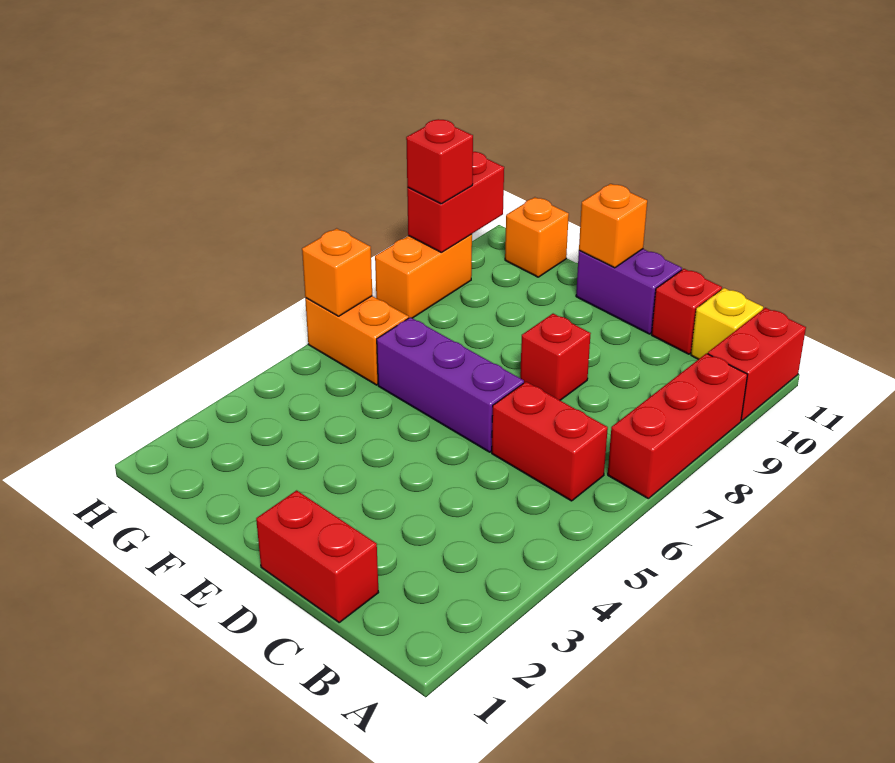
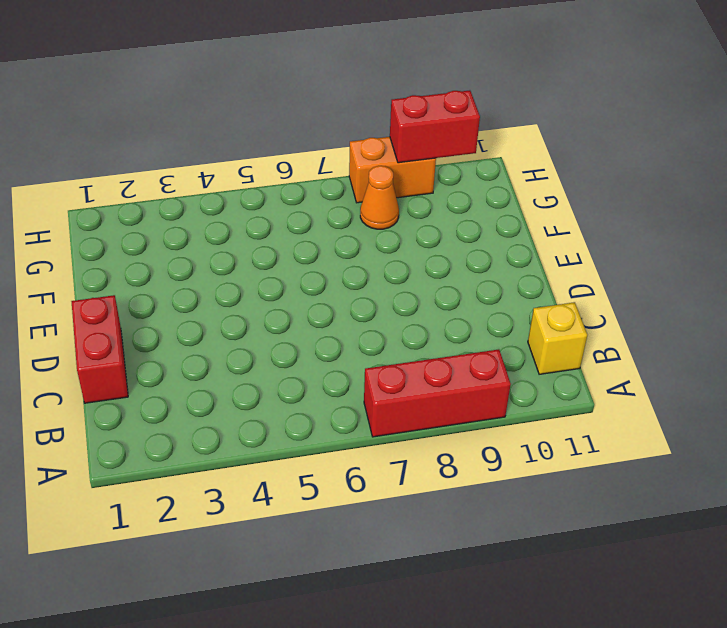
orange 1x1 cone [360,166,399,229] -> none
none -> red 1x2 brick [708,308,806,421]
none -> red 1x2 brick [492,382,608,501]
none -> red 1x1 brick [652,269,722,354]

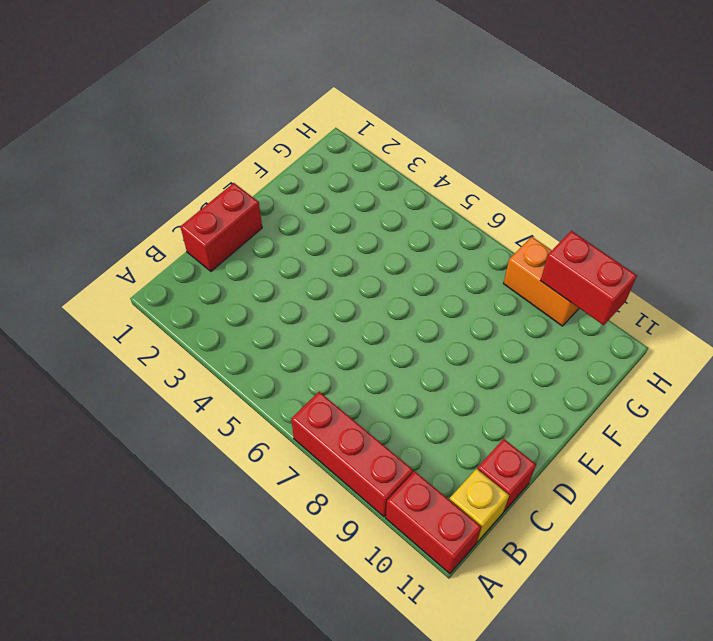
none -> red 1x2 brick [492,382,608,501]
none -> purple 1x3 brick [377,317,524,452]
none -> red 1x1 brick [520,314,591,400]

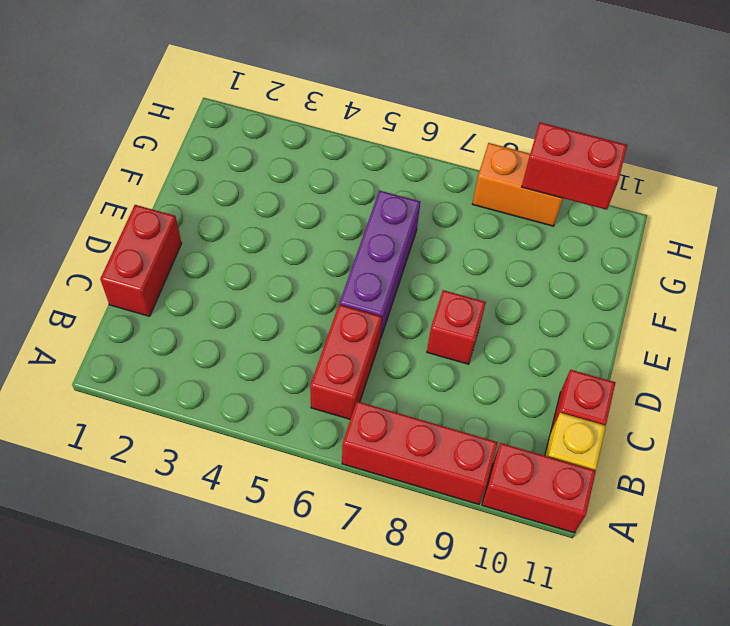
none -> purple 1x2 brick [576,249,682,334]
none -> orange 1x2 brick [305,296,409,385]
none -> orange 1x1 brick [505,197,569,277]

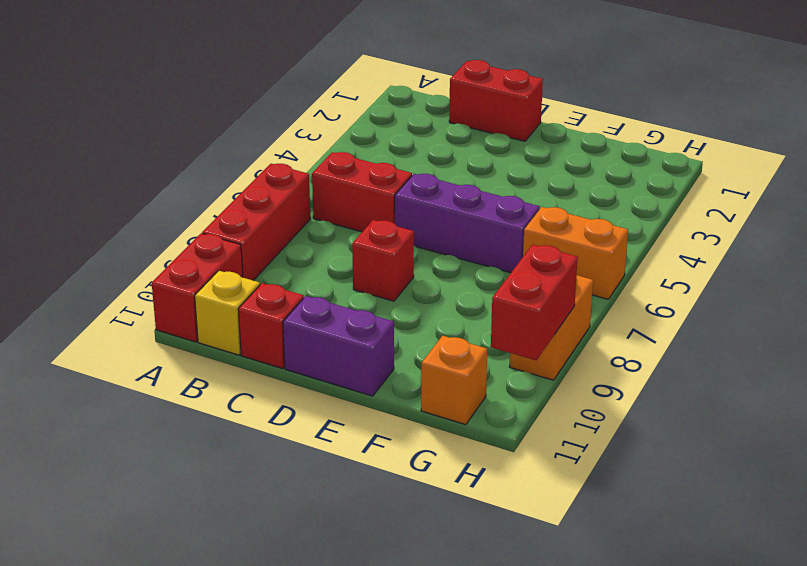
none -> orange 1x1 brick [579,184,647,268]
none -> orange 1x1 brick [302,228,372,316]
none -> red 1x1 brick [406,119,473,204]

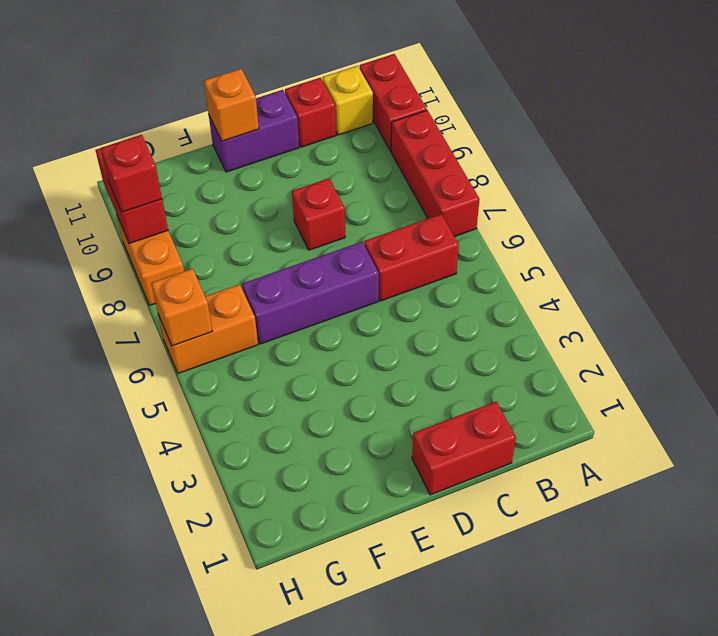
none -> orange 1x1 brick [505,197,569,277]

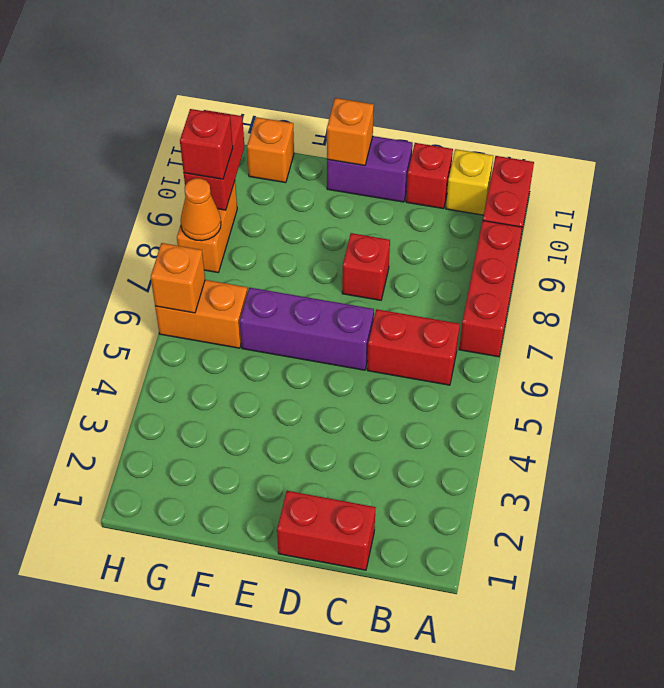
orange 1x1 cone [181,178,221,241] -> none

